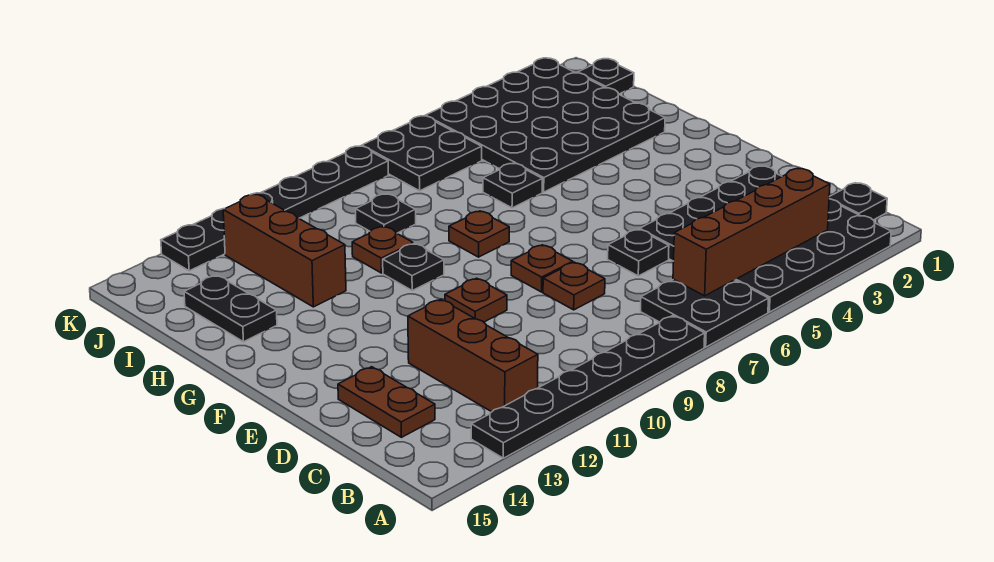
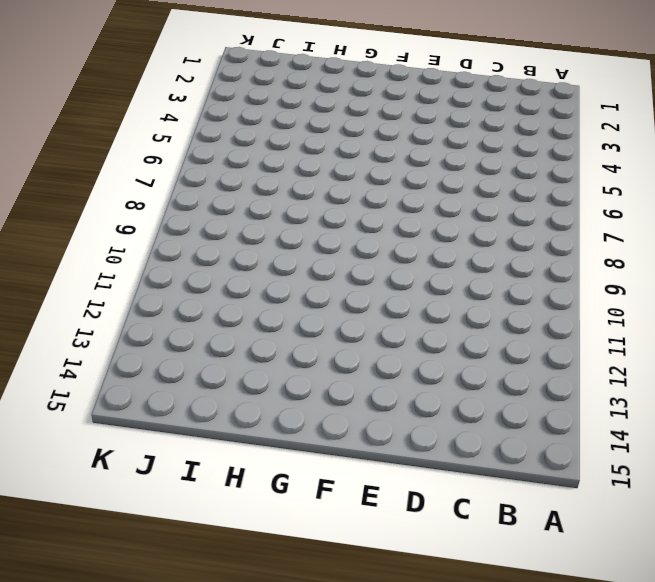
none -> black 4x4 plate [640,166,891,312]
none -> black 2x2 plate [641,279,769,347]
none -> black 1x6 plate [471,316,705,458]

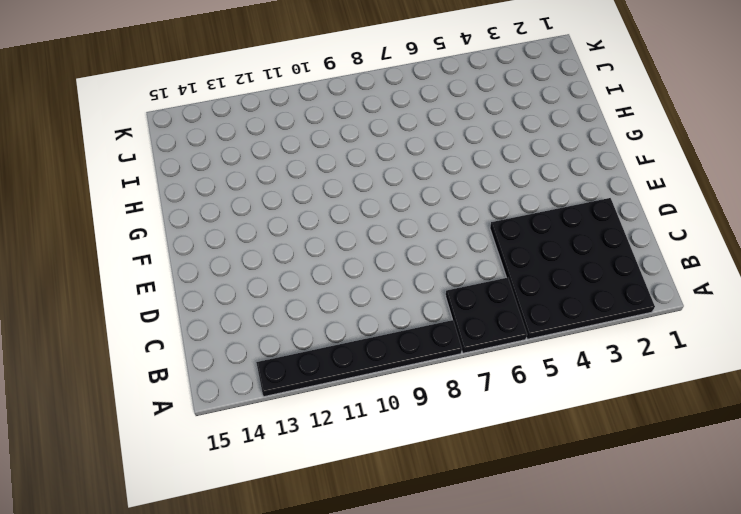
none -> black 1x1 plate [829,183,887,220]
none -> brown 1x3 brick [408,299,538,412]
none -> brown 1x2 plate [338,367,435,437]

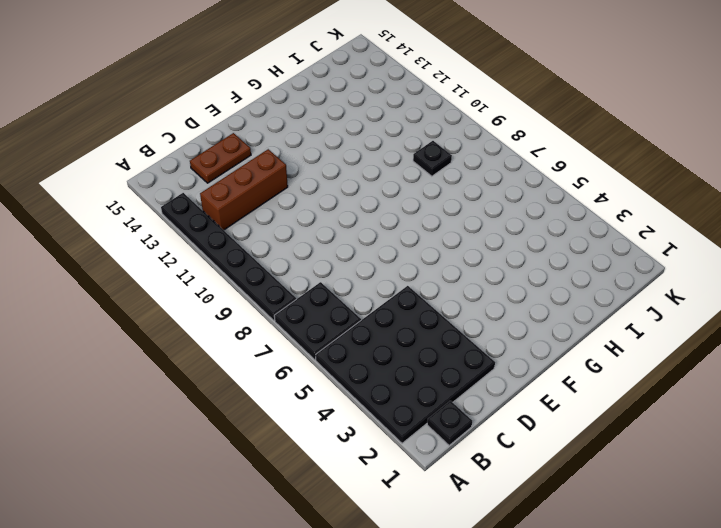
none -> black 1x1 plate [608,229,669,276]
none -> brown 1x1 plate [543,262,605,310]
none -> brown 1x1 plate [511,245,573,292]

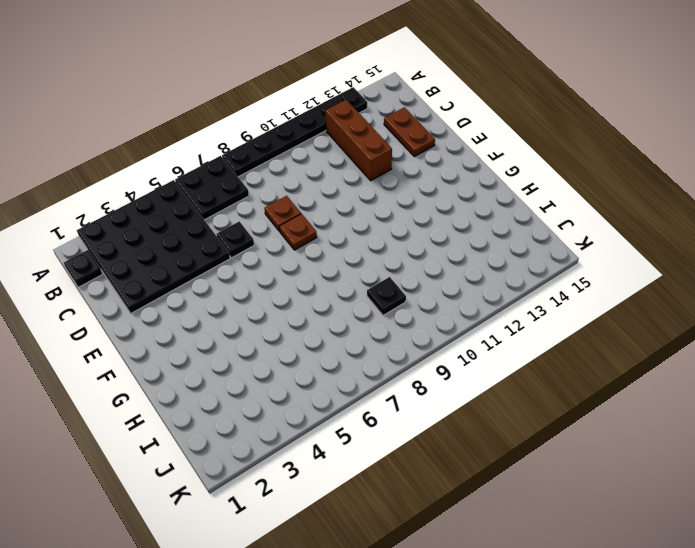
none -> brown 1x1 plate [445,278,507,322]
none -> brown 1x1 plate [449,211,509,257]
none -> black 1x1 plate [383,243,444,291]

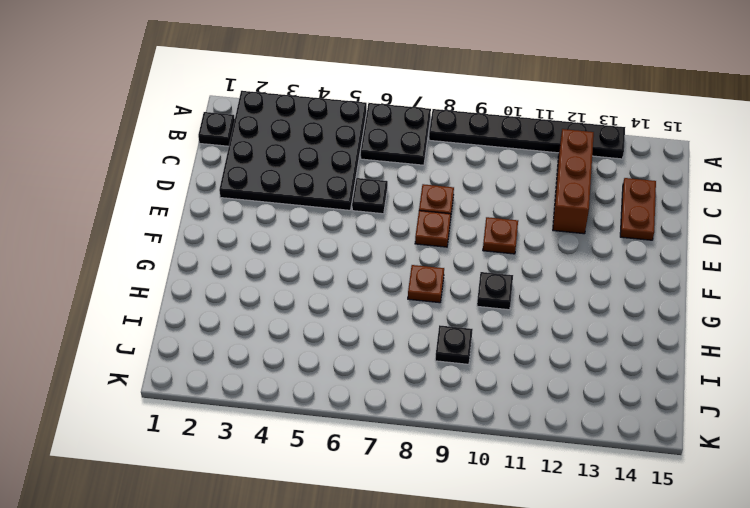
none -> black 4x4 plate [425,58,665,192]
none -> black 1x1 plate [483,163,542,208]
none -> brown 1x1 plate [352,227,413,273]

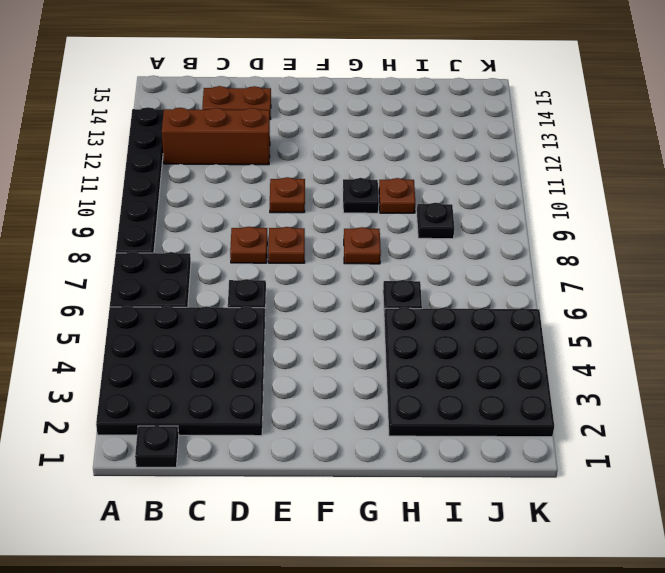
none -> brown 1x3 brick [223,194,346,307]
none -> black 1x2 plate [184,275,277,342]
none -> black 1x1 plate [577,59,634,94]

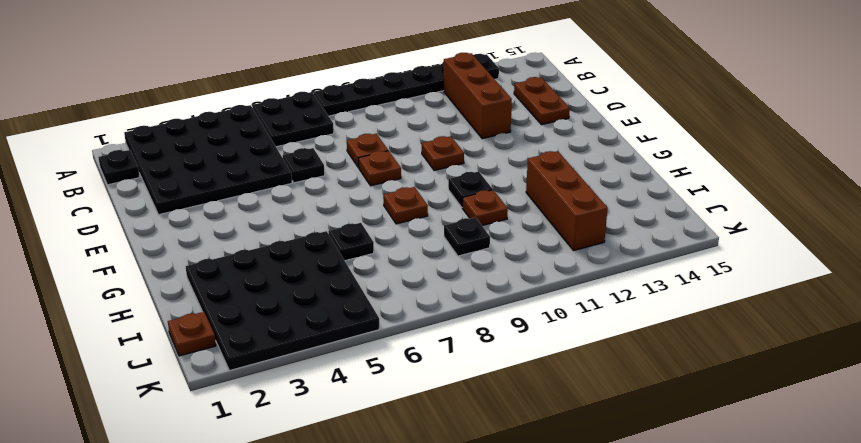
brown 1x1 plate [168,312,216,356] -> black 1x1 plate [577,59,634,94]
none -> black 1x2 plate [184,275,277,342]
none -> black 2x2 plate [362,116,482,191]
none -> black 1x6 plate [161,146,388,271]

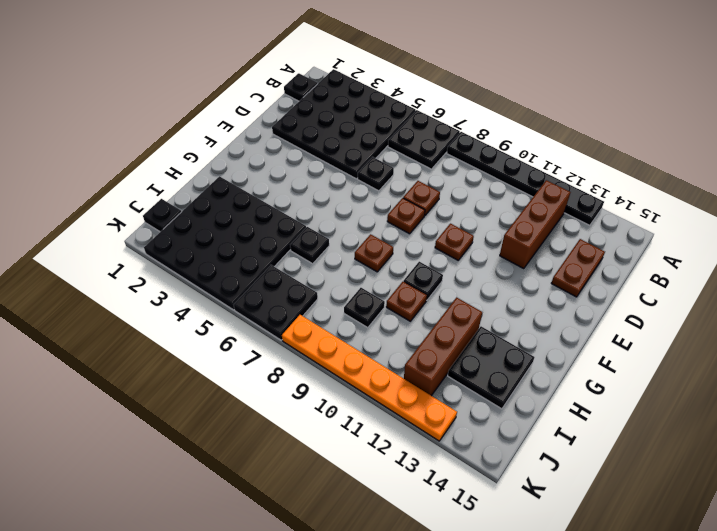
black 2x2 plate [448,326,534,409] -> black 1x2 plate [184,275,277,342]
orange 1x6 plate [282,315,457,441] -> black 1x6 plate [161,146,388,271]
none -> brown 1x4 brick [673,169,830,296]

